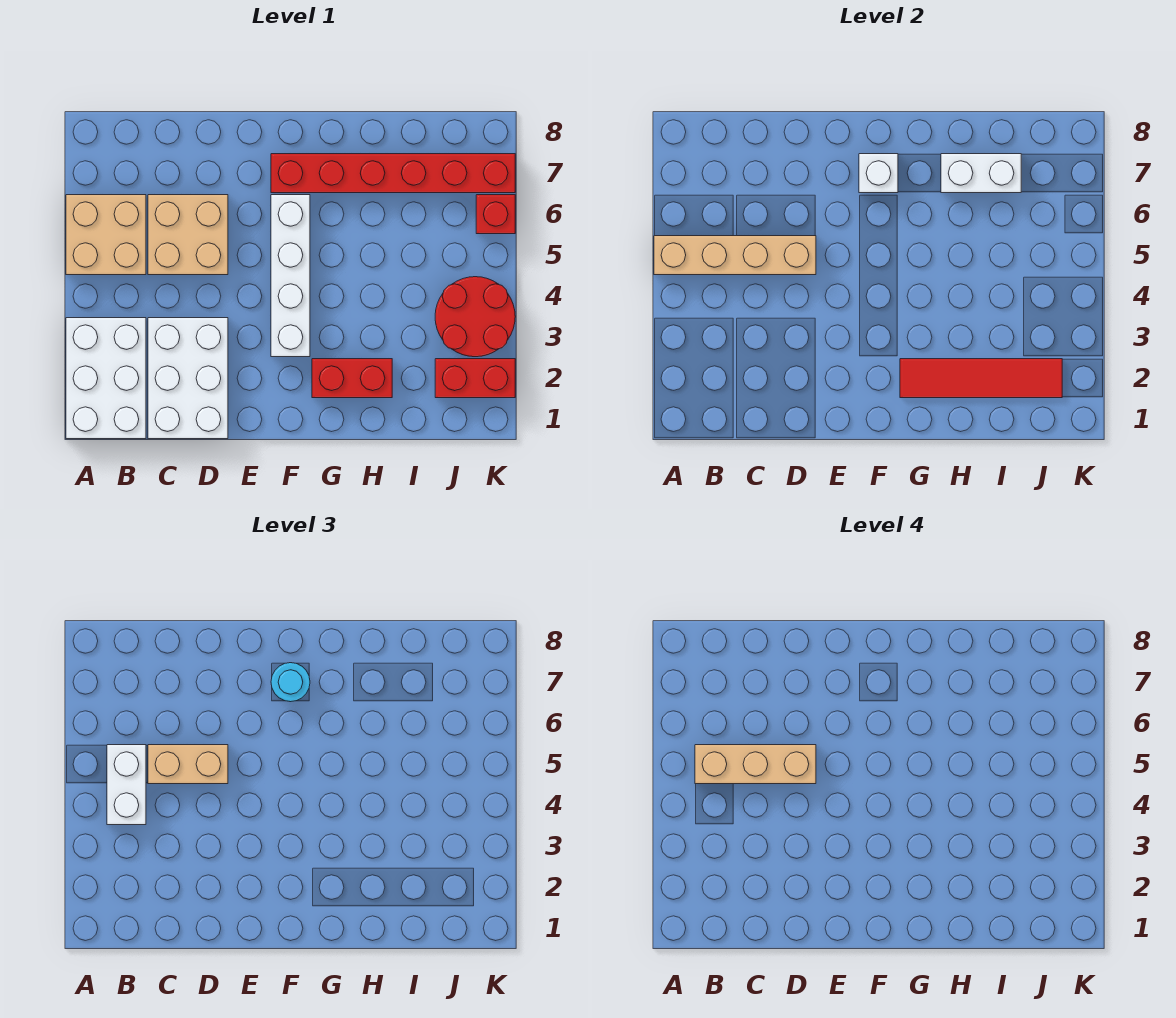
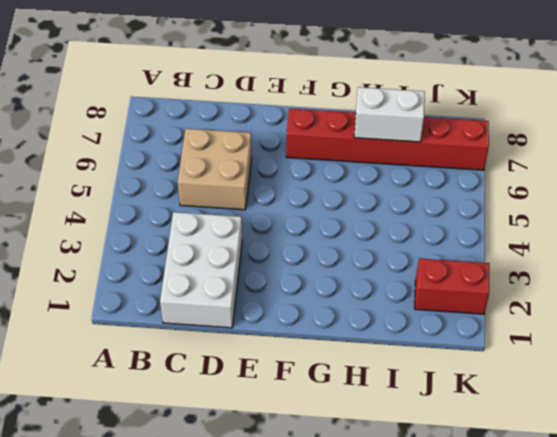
none -> white 2x3 brick [66,318,146,439]
none -> tan 2x2 brick [66,195,146,275]
none -> white 1x4 brick [271,195,310,357]

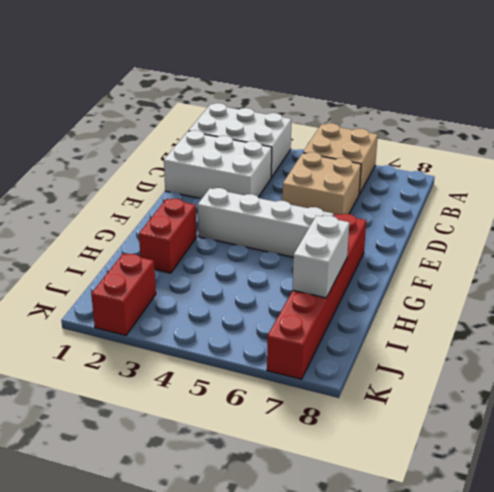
none -> red 2x2 round brick [435,277,515,357]
none -> red 1x1 brick [476,195,515,234]
none -> tan 1x4 brick [654,236,816,275]

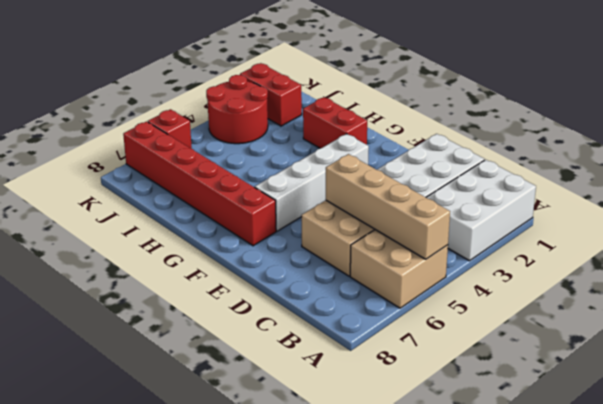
none -> white 1x1 brick [859,154,898,193]
none -> red 1x4 tile [900,359,1062,398]
none -> white 1x2 brick [941,154,1021,193]

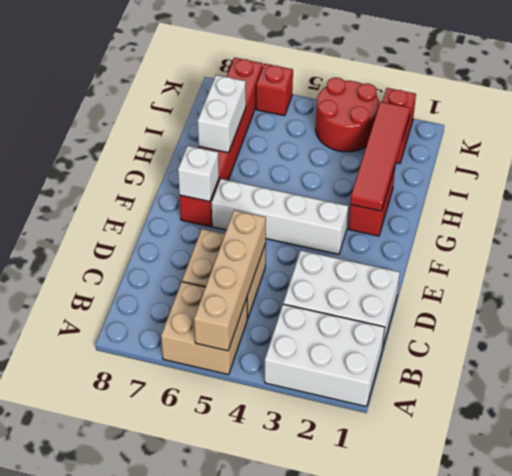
none -> white 1x2 brick [107,745,146,825]
none -> tan 1x2 brick [148,745,228,784]
none -> cyan 1x1 round brick [271,663,310,702]

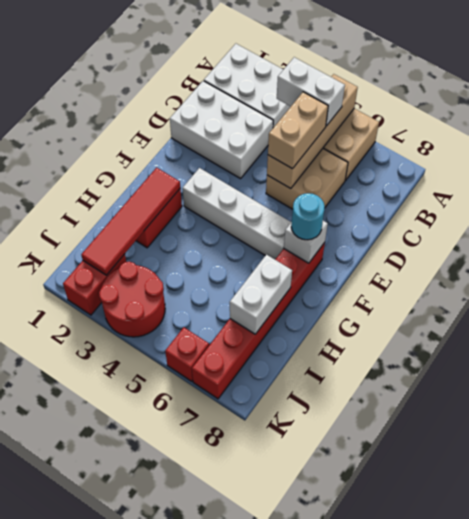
none -> tan 1x3 brick [695,745,816,784]

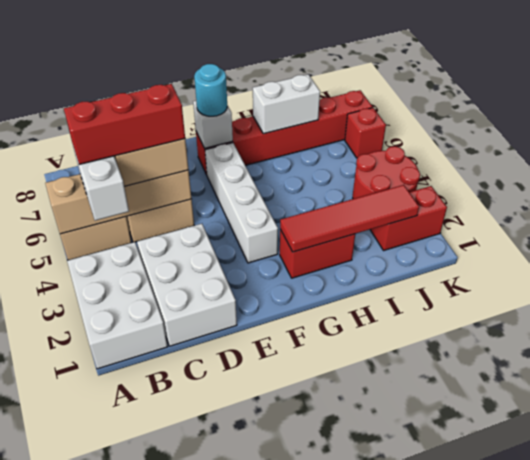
red 1x3 brick [64,84,185,164] -> tan 1x3 brick [695,745,816,784]

